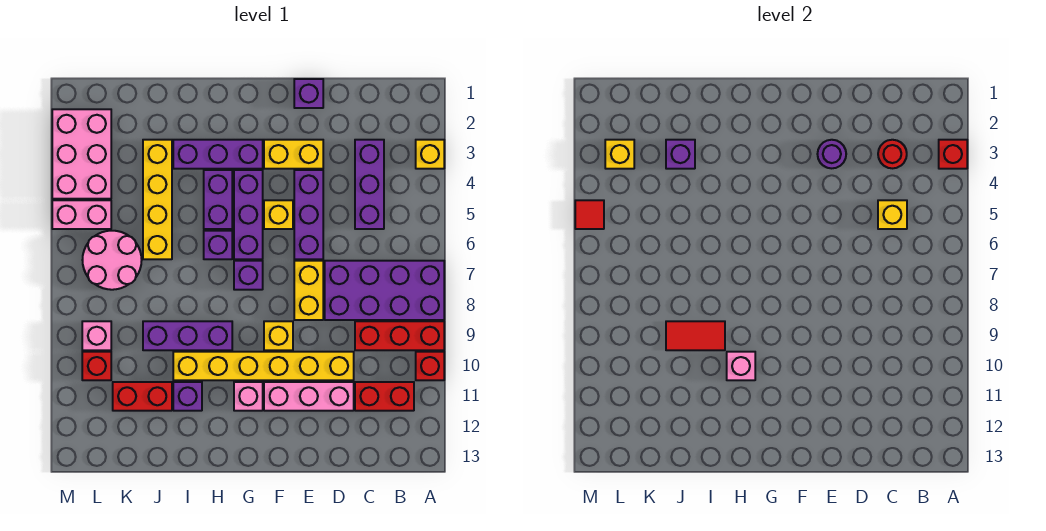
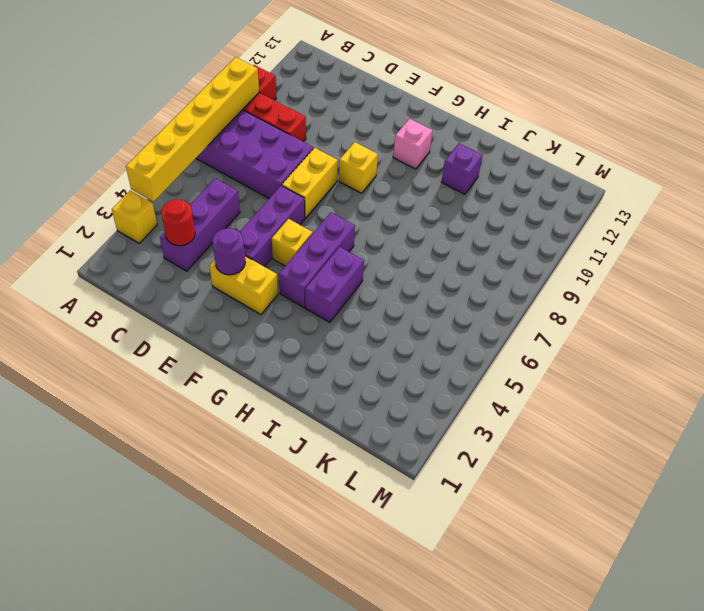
yellow 1x6 brick [126,57,259,202] -> yellow 1x6 brick turned to [173,352,354,380]
none -> red 1x2 brick [355,382,414,411]
none -> pink 1x3 brick [264,382,354,411]
none -> purple 1x1 brick [294,79,323,108]
none -> purple 1x3 brick [173,140,263,169]

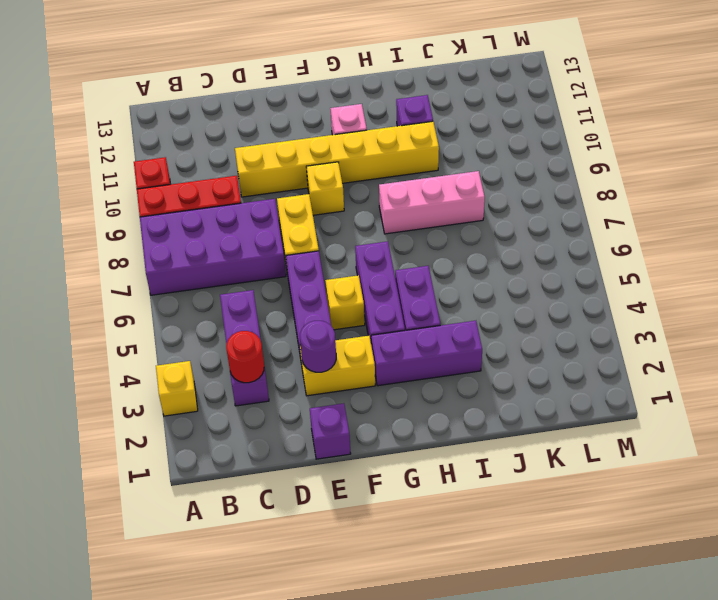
pink 1x3 brick [379,171,485,234] -> pink 1x3 brick moved to [264,382,354,411]
none -> red 1x2 brick [355,382,414,411]
none -> purple 1x1 brick [234,261,263,290]
none -> purple 1x1 brick [204,231,232,259]
none -> purple 1x3 brick [143,321,232,350]

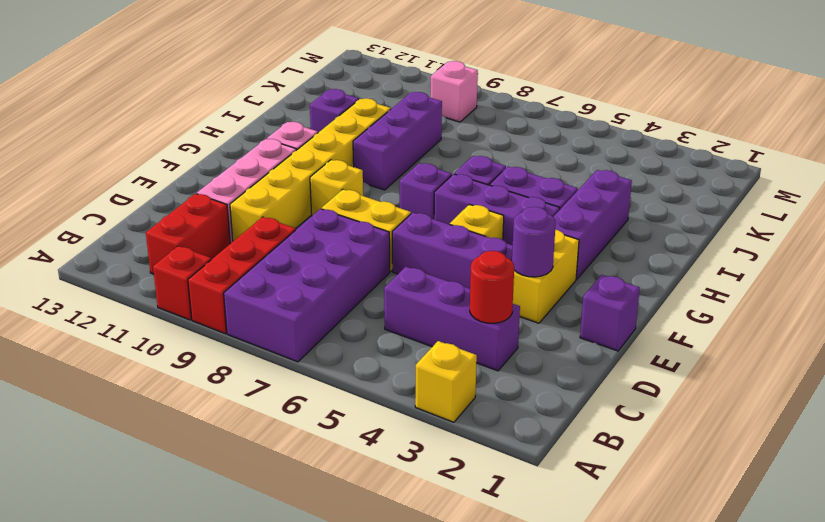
none -> yellow 1x4 brick [143,140,172,259]
none -> red 1x2 brick [113,382,172,411]
none -> pink 2x2 round brick [83,231,142,290]
none -> pink 2x3 brick [52,109,111,199]

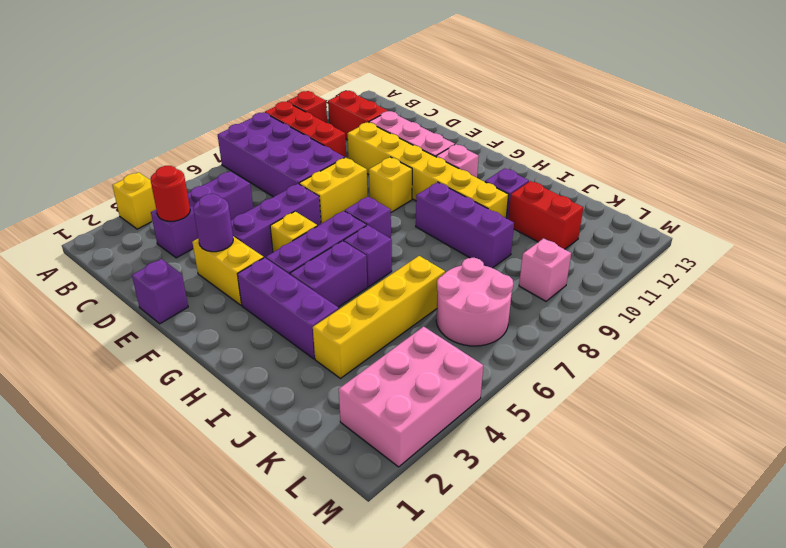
none -> pink 1x2 brick [52,200,111,229]
none -> red 1x1 brick [82,352,111,380]
none -> red 1x1 brick [939,140,967,169]
none -> yellow 1x1 brick [878,200,907,229]

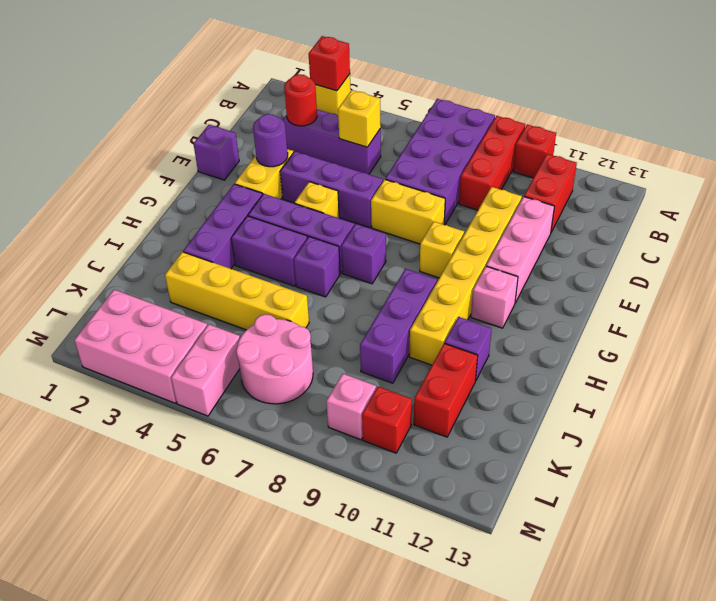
none -> pink 1x1 brick [727,352,755,380]
none -> red 1x2 tile [666,321,725,350]
none -> purple 1x1 brick [666,140,695,169]
none -> yellow 1x1 brick [605,140,634,169]

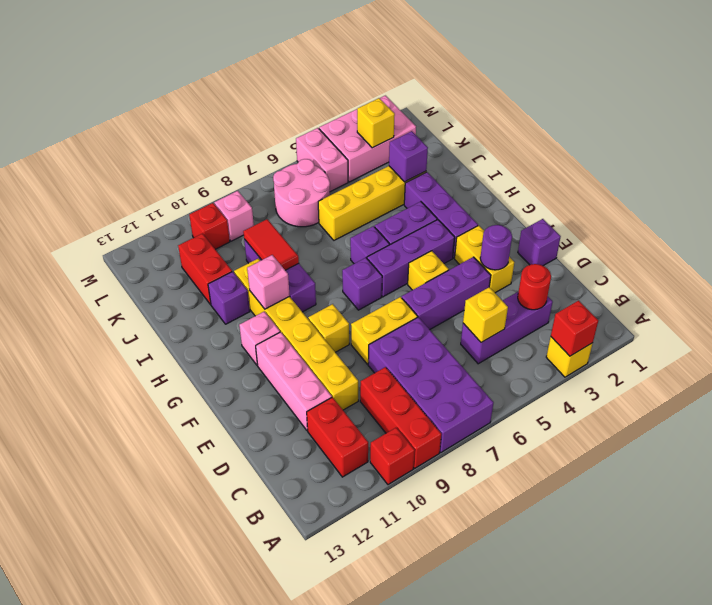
none -> red 1x1 tile [575,200,604,229]

